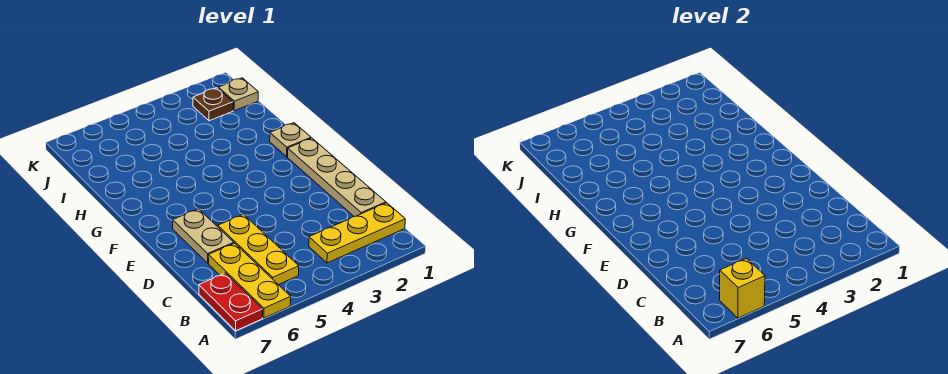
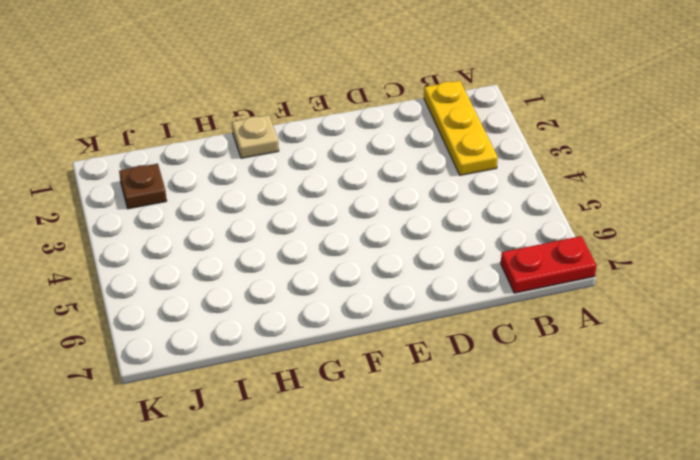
none -> yellow 1x3 plate [208,243,291,318]
none -> yellow 1x3 plate [217,214,299,285]

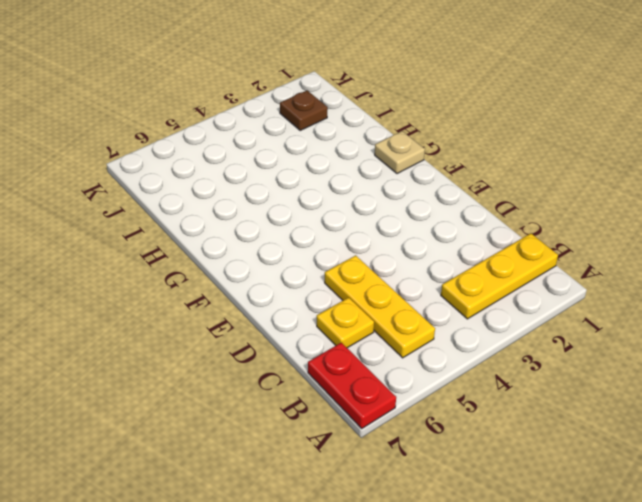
yellow 1x1 plate [317,298,374,348] -> yellow 1x3 plate [208,243,291,318]
none -> tan 1x4 plate [288,138,386,217]
none -> tan 1x2 plate [173,209,234,263]

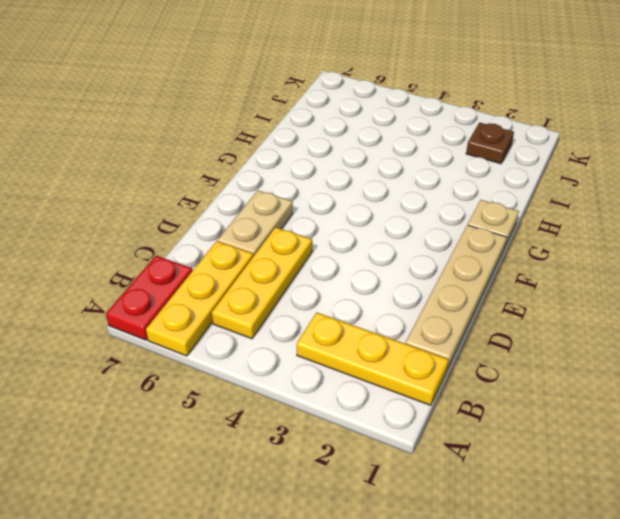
none -> tan 1x1 plate [218,78,258,111]
none -> yellow 1x1 brick [720,258,765,318]

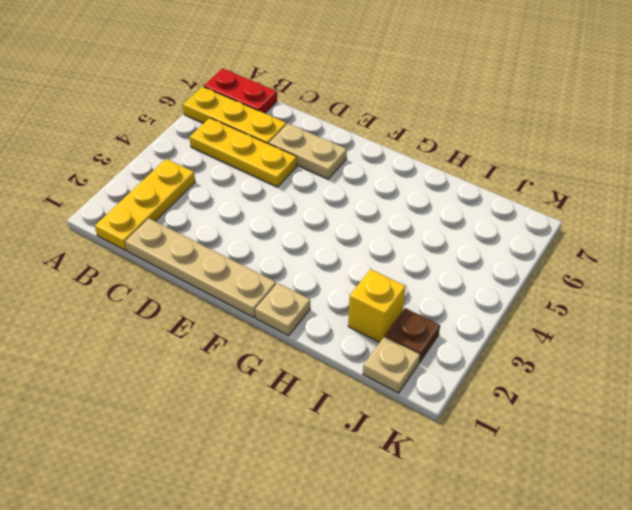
yellow 1x1 brick [348,269,406,342] -> yellow 1x1 brick moved to [720,258,765,318]

